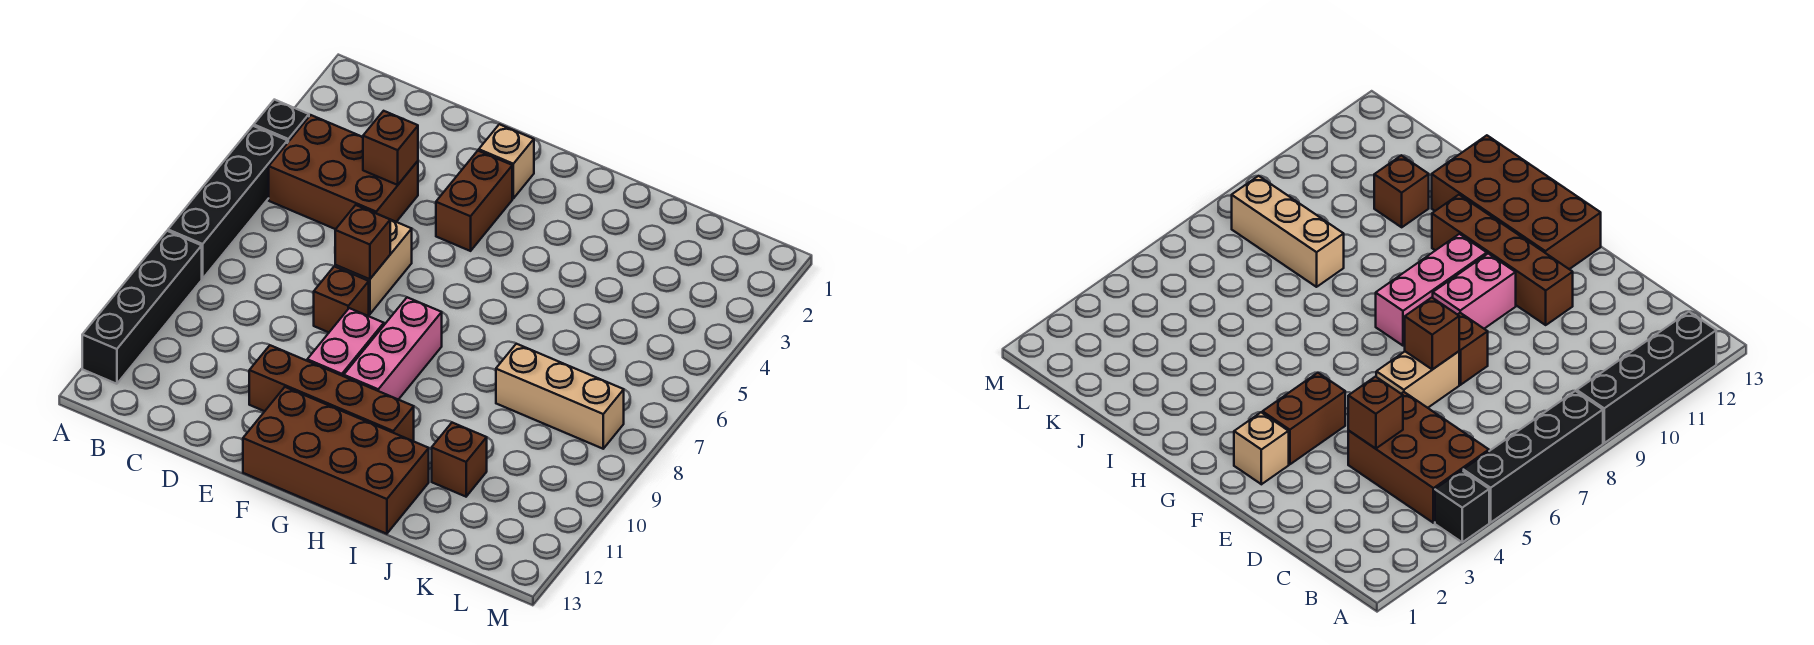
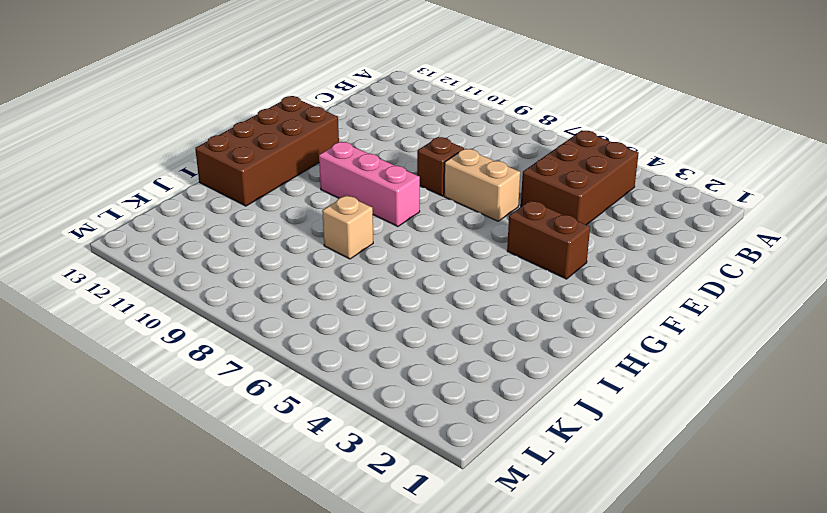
tan 1x1 brick [322,195,373,259] -> tan 1x1 brick moved to [479,124,534,198]
none -> black 1x1 brick [254,100,309,143]
none -> black 1x4 brick [168,126,287,279]
none -> black 1x4 brick [82,231,202,384]

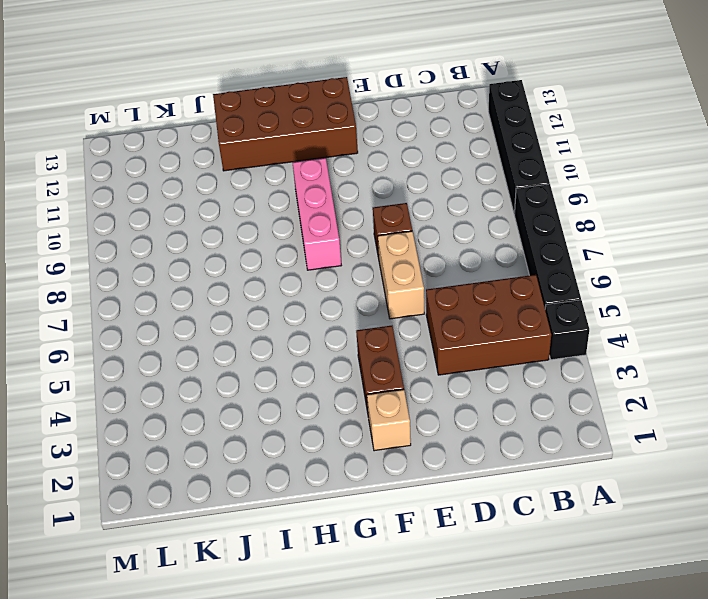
none -> brown 1x4 brick [249,345,414,441]
none -> pink 1x2 brick [307,308,384,376]
none -> tan 1x3 brick [496,344,624,449]

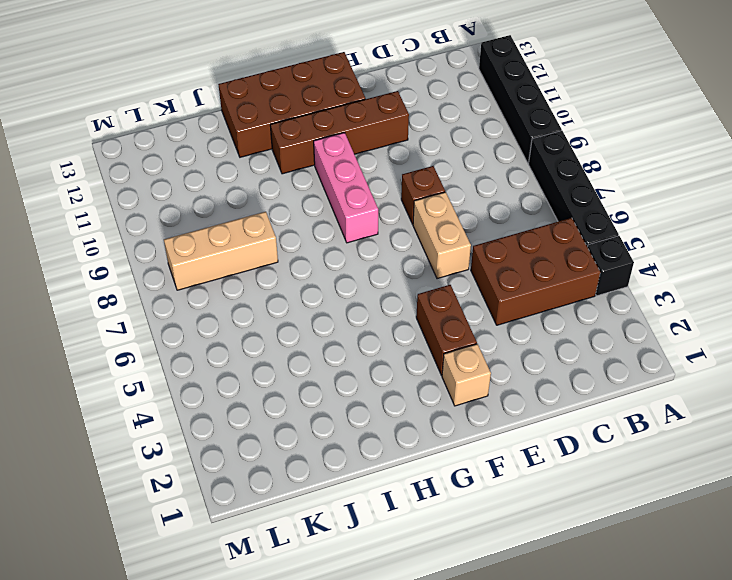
none -> pink 1x2 brick [307,308,384,376]
none -> brown 1x1 brick [432,423,487,497]
none -> brown 1x1 brick [363,111,418,185]

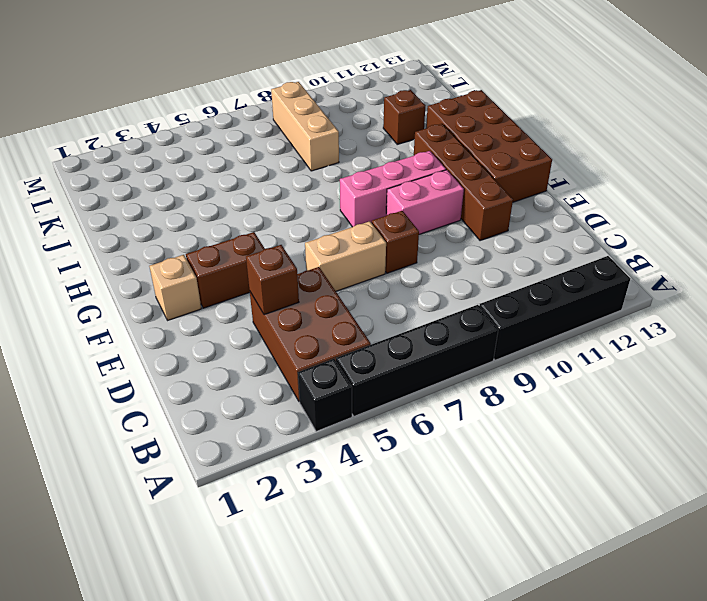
none -> brown 1x1 brick [335,205,390,279]

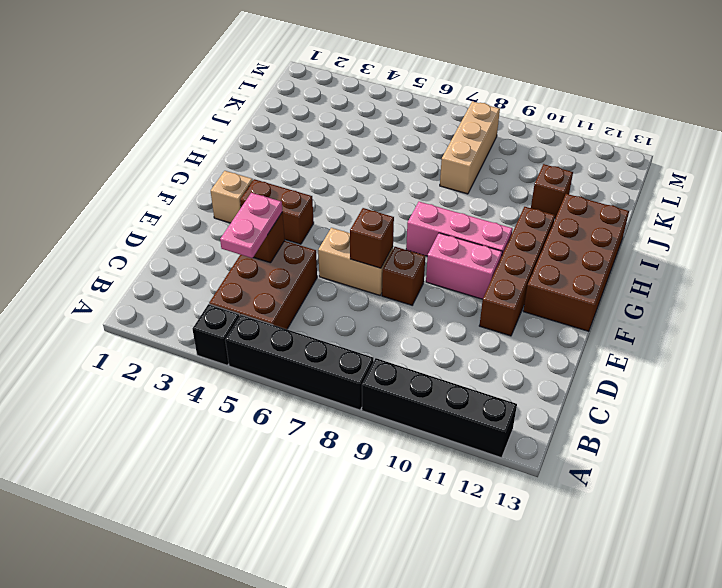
pink 1x2 plate [220,193,282,258] -> none

